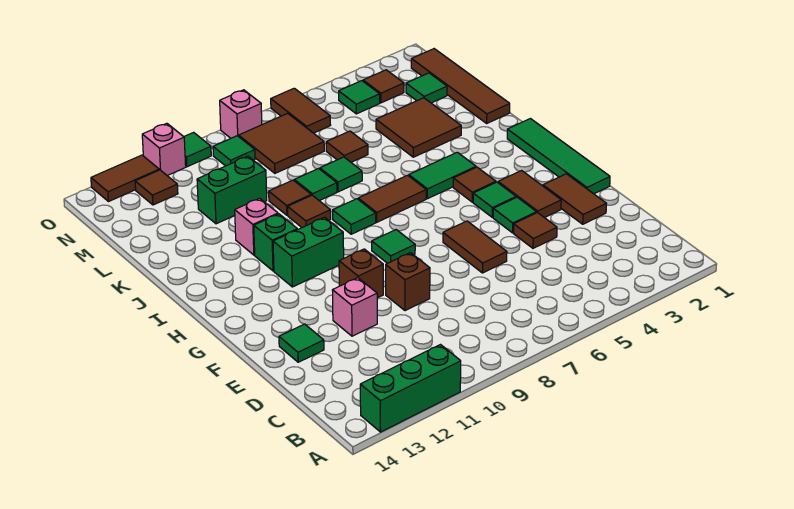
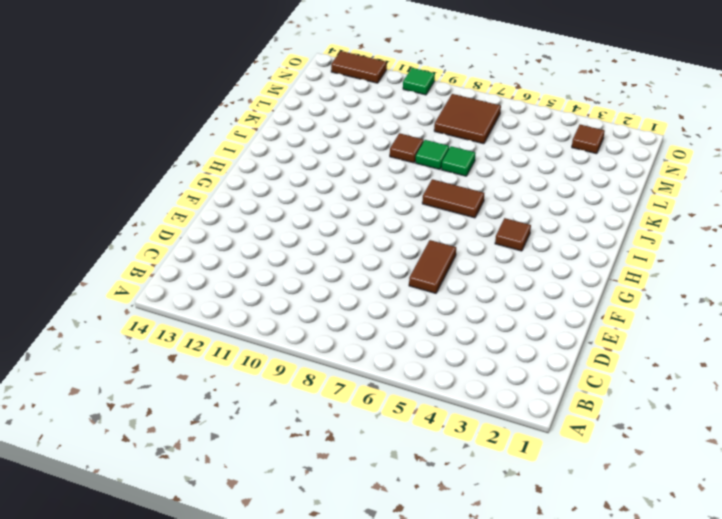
none -> green 1x3 brick [360,345,461,432]
none -> brown 1x2 tile [543,174,607,224]
none -> brown 1x1 tile [514,212,557,248]
none -> brown 1x1 brick [386,253,430,311]

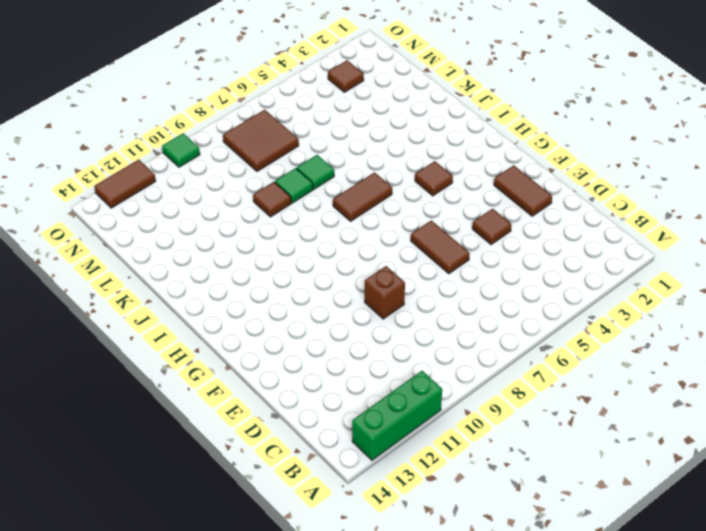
none -> pink 1x1 brick [332,278,377,336]
none -> green 1x1 tile [279,324,324,362]
none -> green 1x4 tile [507,119,610,194]
none -> brown 1x2 tile [498,171,561,218]

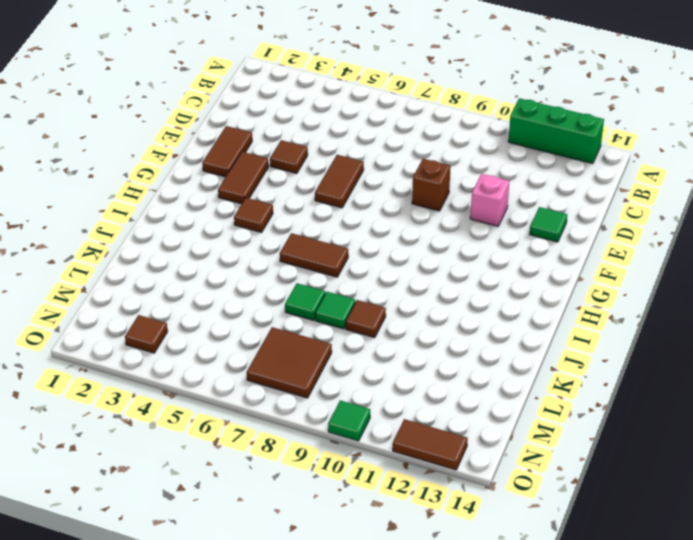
none -> green 1x4 tile [507,119,610,194]
none -> green 1x1 tile [493,197,537,233]
none -> brown 1x1 brick [339,249,383,298]
none -> green 1x1 tile [473,182,516,217]

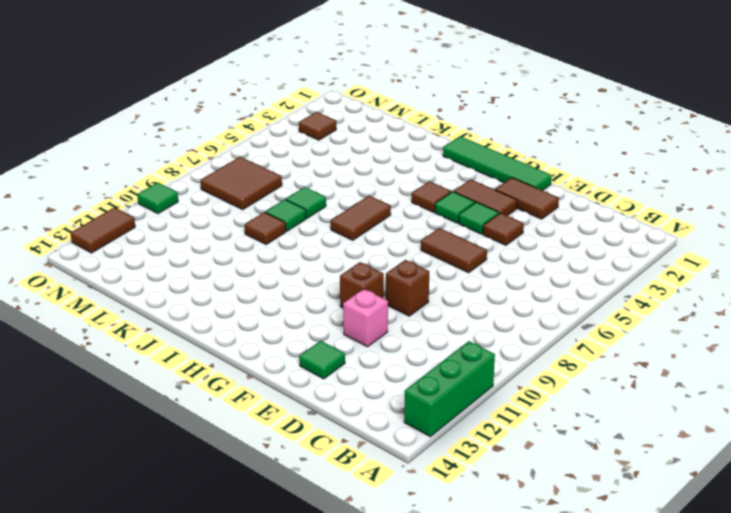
none -> green 1x1 tile [372,230,415,263]
none -> green 1x2 brick [273,217,344,287]
none -> green 1x2 tile [409,152,476,199]
none -> green 1x1 tile [333,199,376,234]

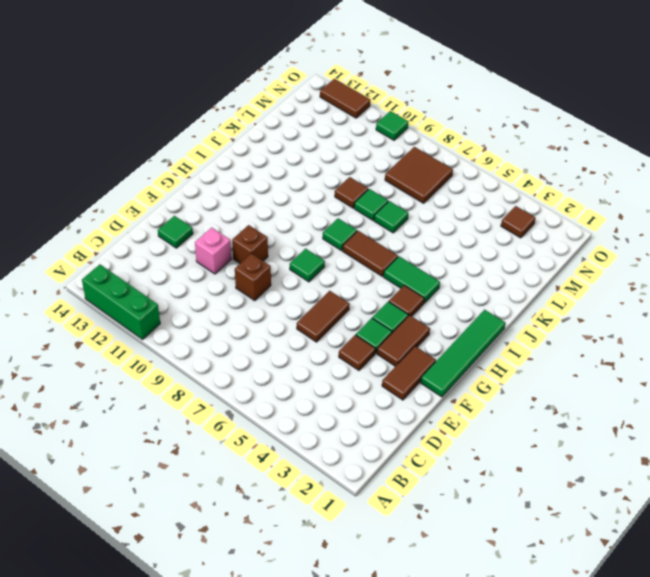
none -> green 1x2 brick [273,217,344,287]
none -> green 1x1 brick [254,214,297,271]
none -> brown 1x1 tile [288,195,331,227]
none -> pink 1x1 brick [235,198,278,255]

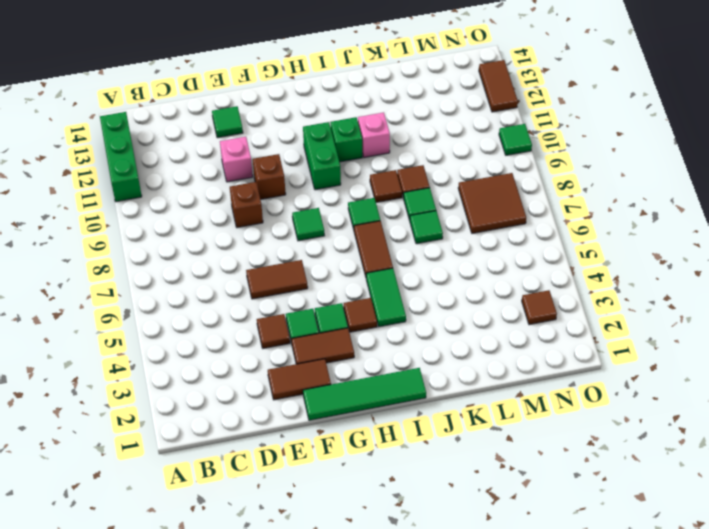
none -> brown 1x4 tile [411,49,510,123]
none -> brown 2x2 tile [376,98,461,157]
none -> brown 1x1 tile [326,131,368,162]
none -> green 1x2 brick [197,156,267,224]

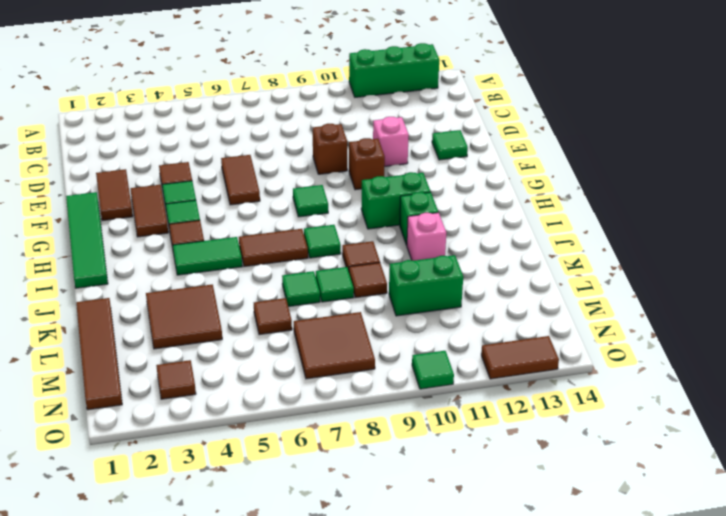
none -> green 1x1 tile [406,73,447,103]
none -> green 1x1 tile [339,81,380,114]
none -> brown 1x2 tile [271,88,330,133]
none -> green 1x1 tile [213,136,255,166]

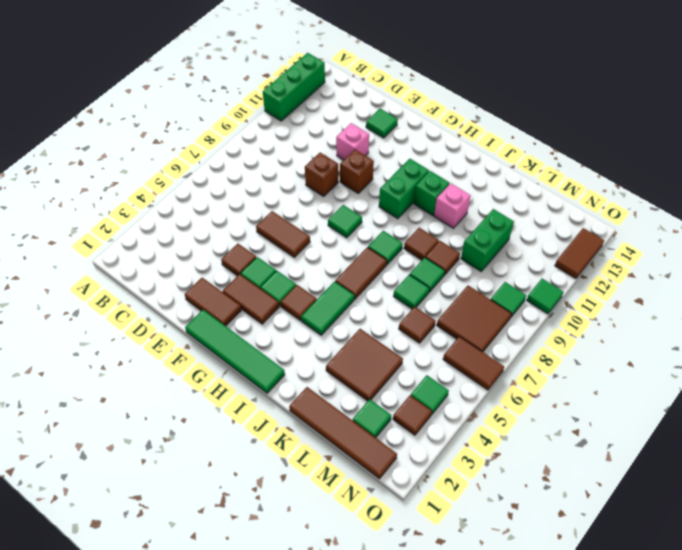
none -> brown 1x1 tile [135,170,178,205]
none -> pink 1x1 brick [220,90,262,138]
none -> pink 1x1 brick [142,123,186,176]

